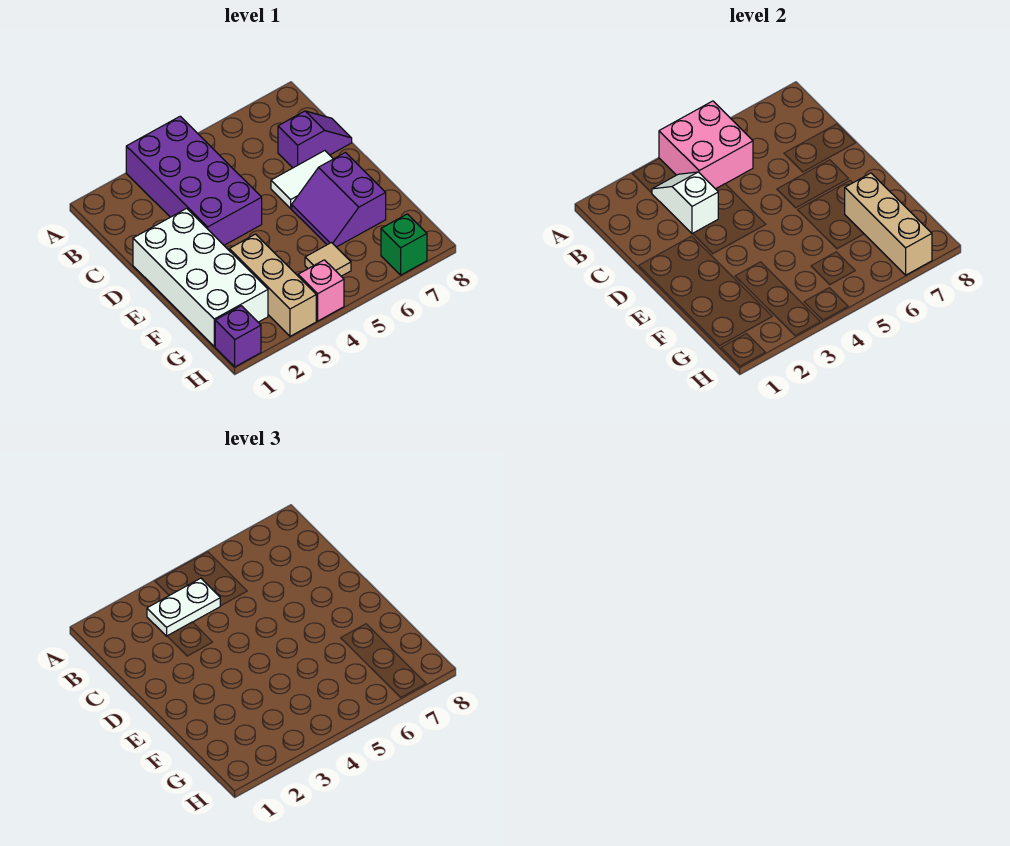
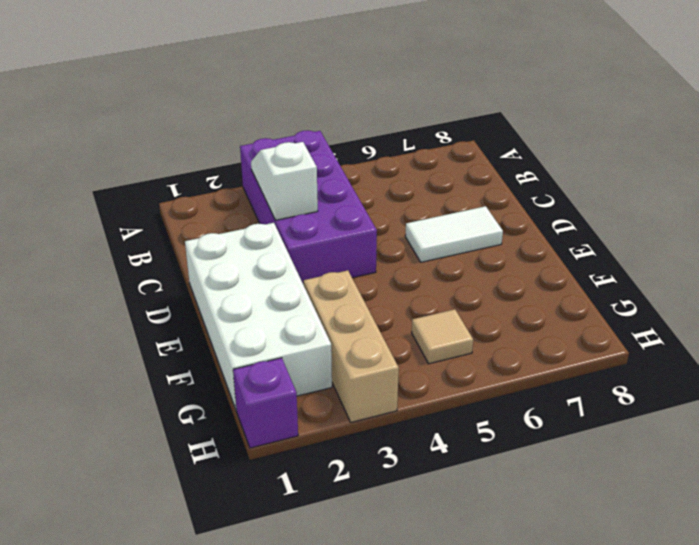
none -> purple 1x2 slope [278,111,352,168]
none -> purple 2x2 slope [292,153,386,247]
none -> pink 1x1 brick [298,260,344,321]

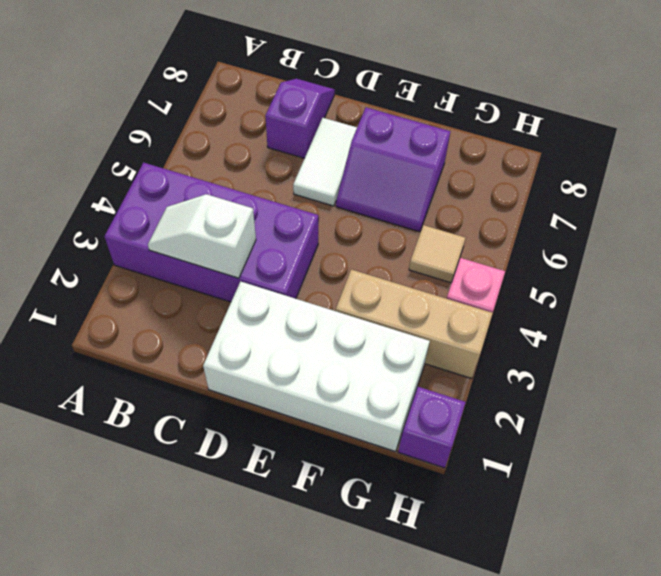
none -> green 1x1 brick [381,214,427,275]
none -> pink 2x2 brick [659,101,753,189]
none -> tan 1x3 brick [845,173,932,275]

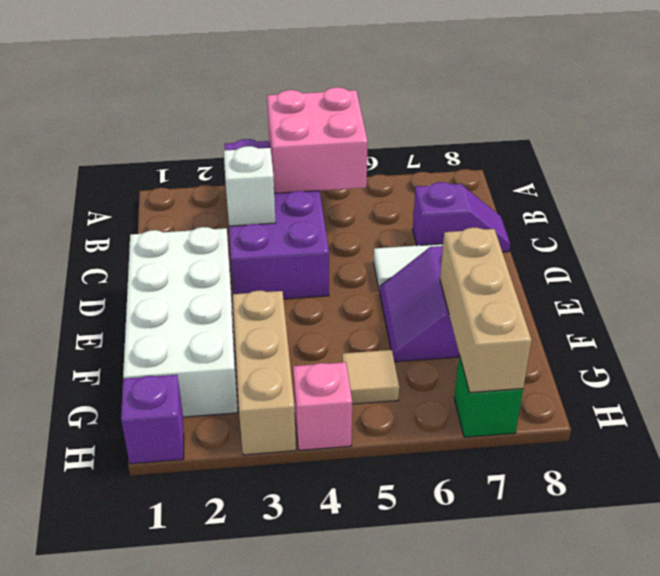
none -> white 1x2 plate [147,578,220,636]

